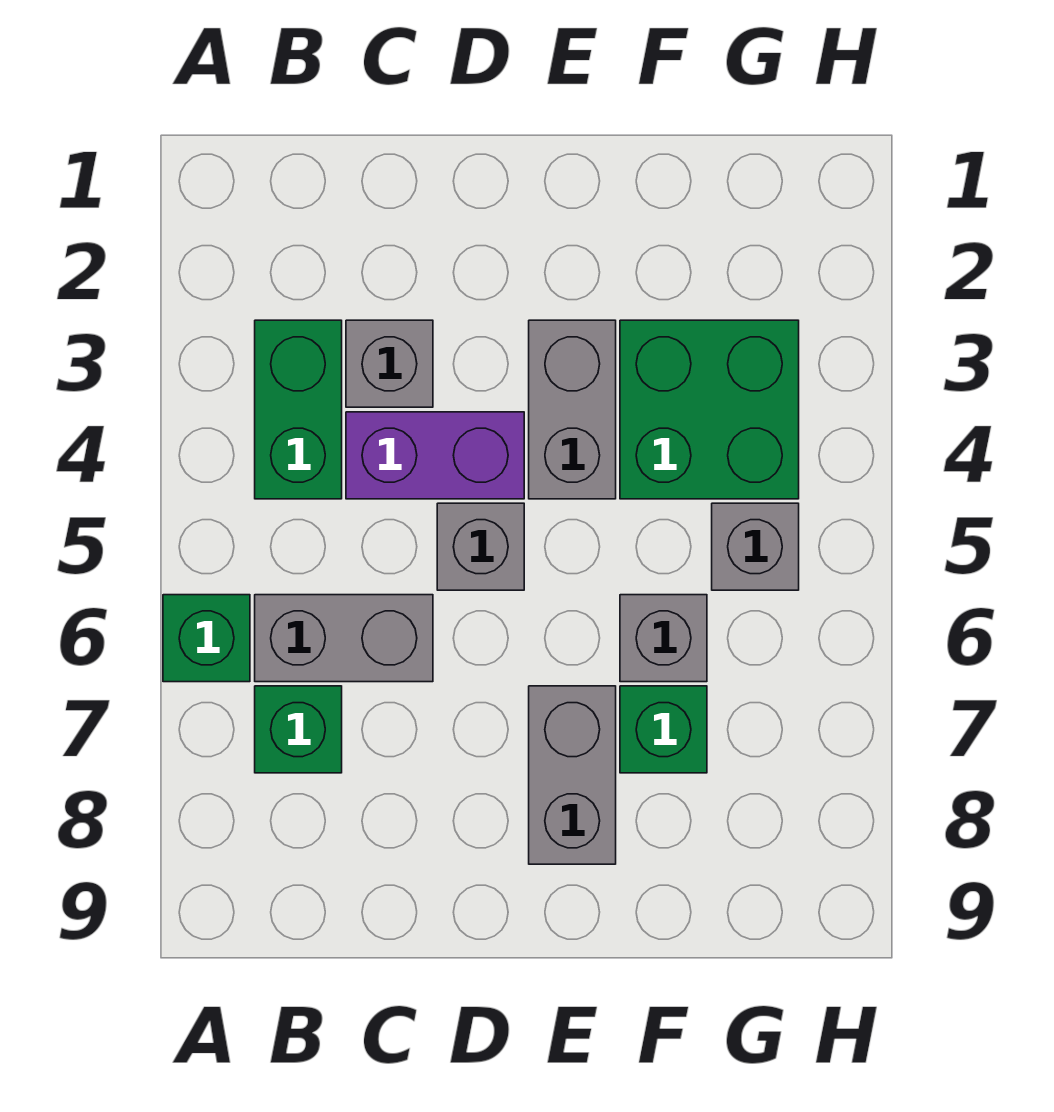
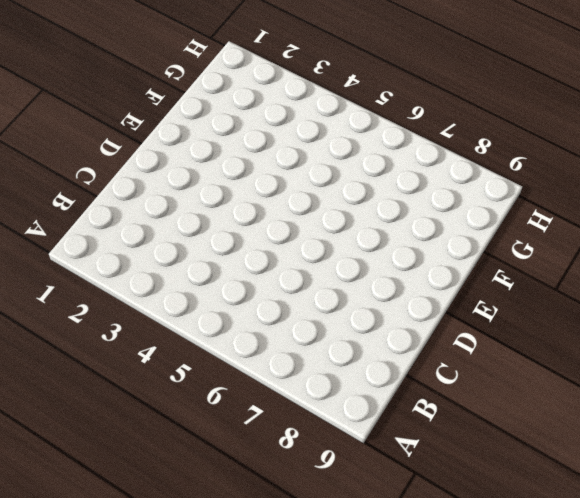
none -> green 1x1 brick [163,595,250,682]
none -> green 1x2 brick [255,320,342,499]
none -> grey 1x2 brick [255,595,433,682]

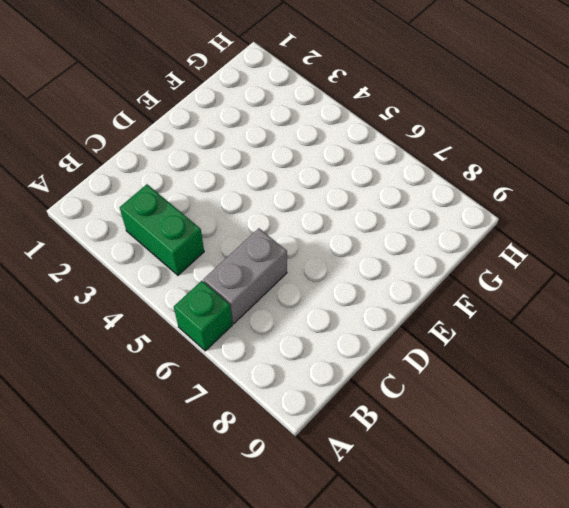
none -> green 1x1 brick [255,686,342,773]
none -> grey 1x1 brick [346,320,433,407]
none -> purple 1x2 brick [346,412,524,499]

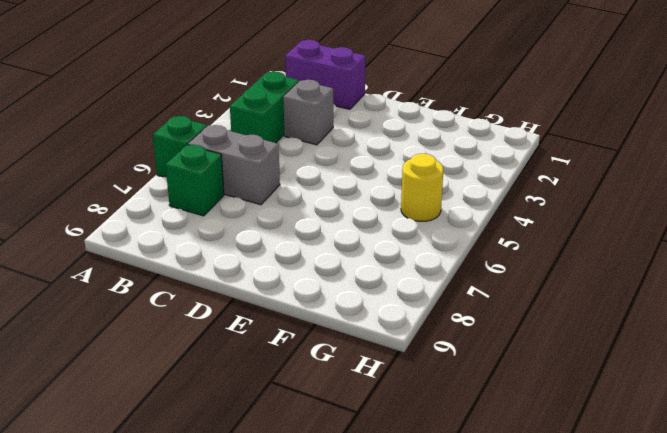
purple 1x2 brick [285,40,365,109] -> purple 1x2 brick moved to [346,412,524,499]
yellow 1x1 round brick [401,154,443,221] -> grey 1x1 brick [712,503,799,590]
none -> grey 1x1 brick [437,503,524,590]
none -> grey 1x2 brick [529,320,616,499]
none -> grey 1x2 brick [529,686,616,864]

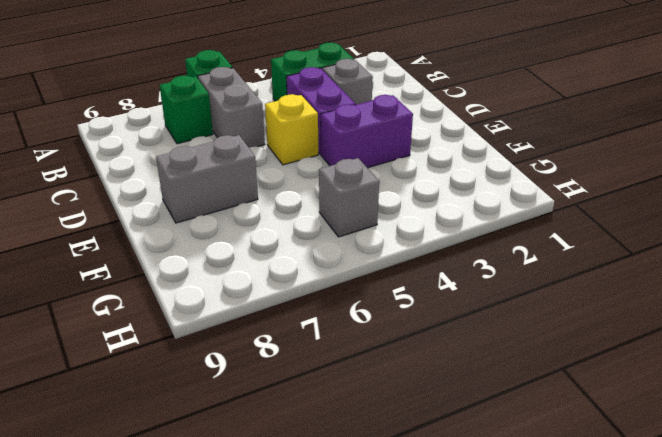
yellow 1x1 brick [265,94,318,165] -> grey 1x1 brick [437,503,524,590]
purple 1x2 brick [321,95,413,168] -> grey 1x2 brick [529,320,616,499]
none -> green 2x2 brick [620,320,799,499]
none -> grey 1x1 brick [620,595,707,682]
none -> green 1x1 brick [620,686,707,773]

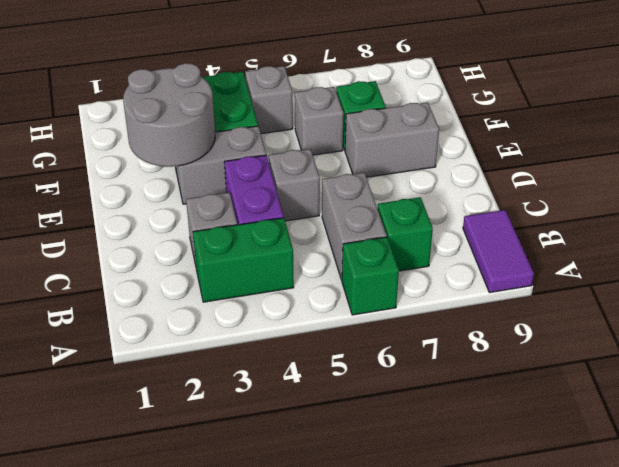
purple 1x2 tile [463,210,534,293] -> none
grey 2x2 round brick [123,63,215,167] -> none

